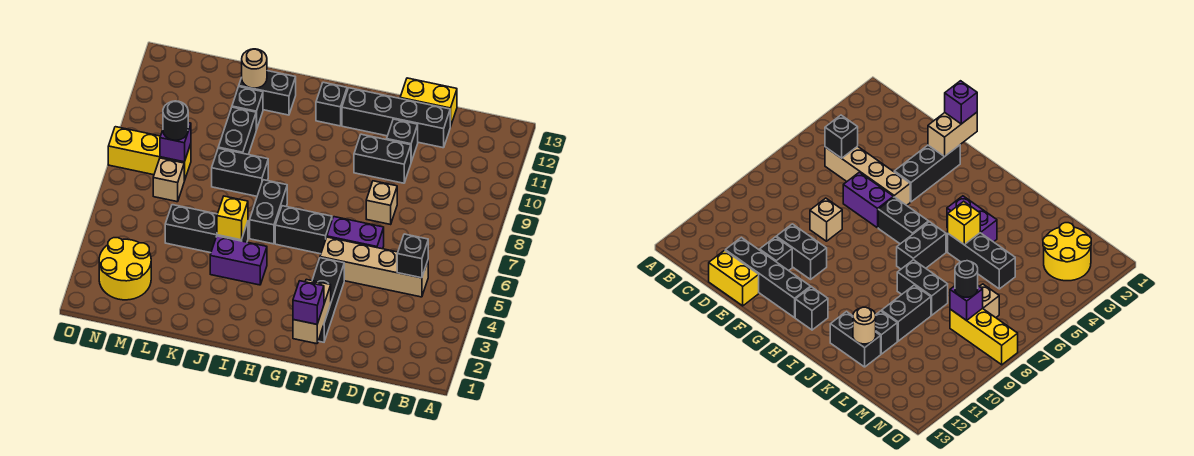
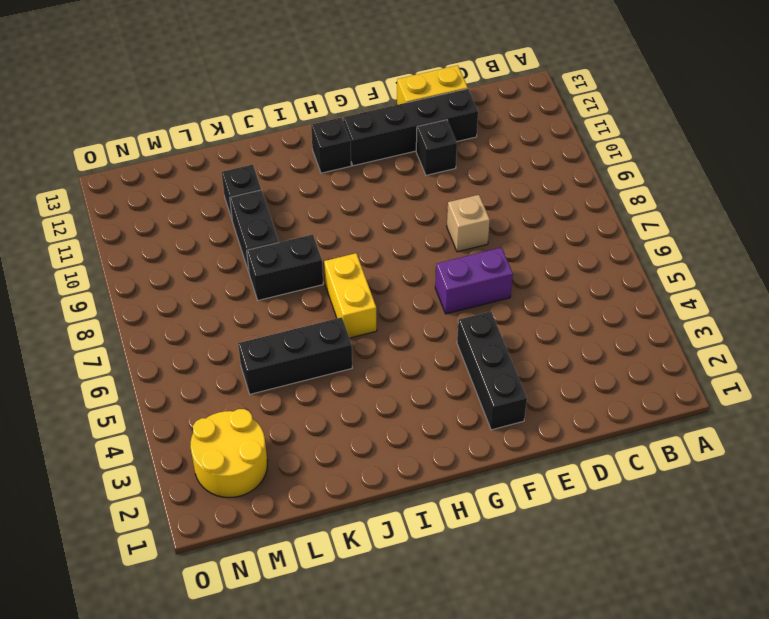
yellow 1x2 brick [324,253,377,338] -> black 1x2 brick [250,180,287,244]
none -> tan 1x4 brick [320,237,428,297]
none -> black 1x2 brick [354,134,411,183]
none -> black 1x2 brick [275,206,332,254]

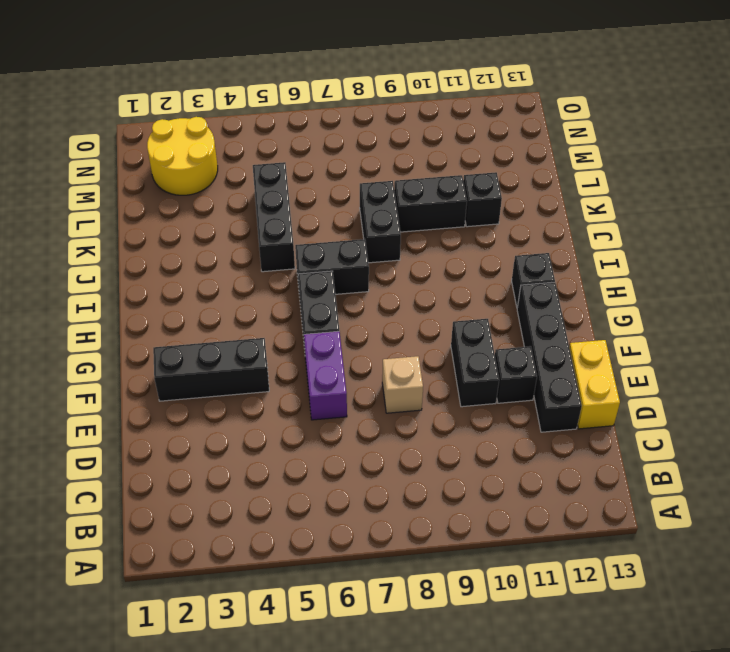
none -> tan 1x4 brick [320,237,428,297]
none -> purple 1x2 brick [210,236,267,285]
none -> black 1x2 brick [239,71,296,115]

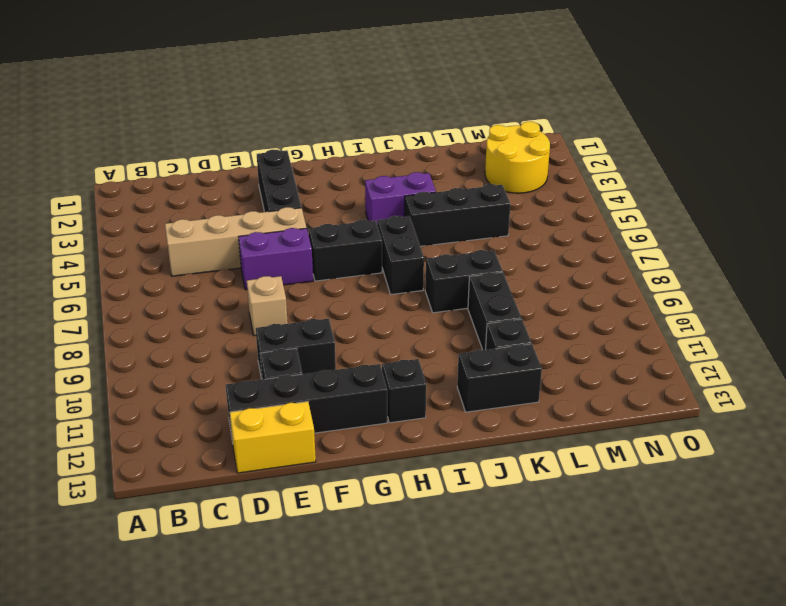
none -> tan 1x1 brick [153,158,184,202]
none -> yellow 1x3 brick [108,127,191,181]
none -> black 1x1 brick [397,234,428,278]

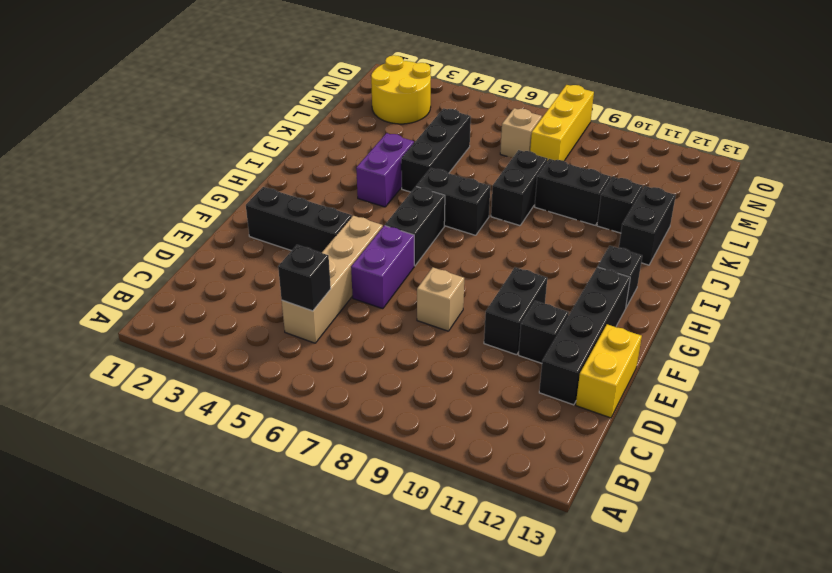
none -> tan 1x2 brick [293,279,331,344]
none -> yellow 1x1 brick [217,196,248,240]
none -> tan 1x1 round brick [242,49,267,88]

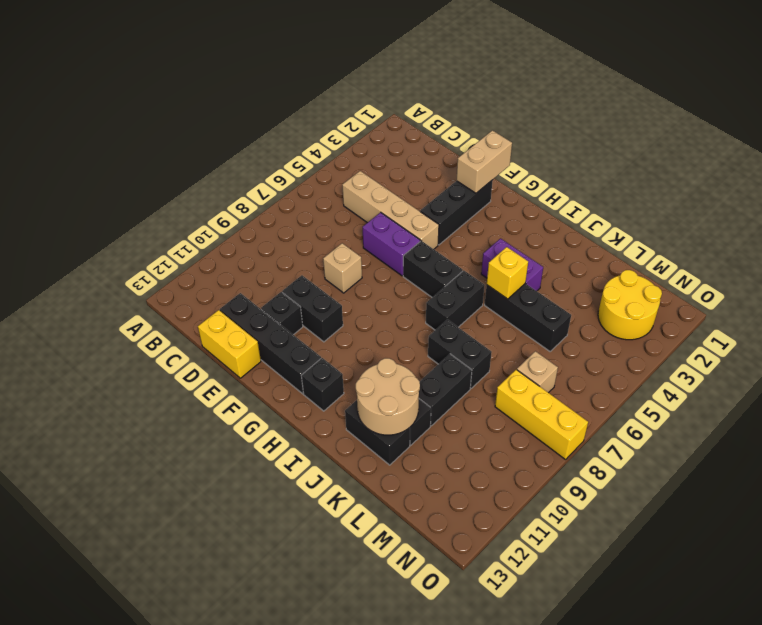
tan 2x2 round brick [356,358,420,435] -> tan 1x1 round brick [242,49,267,88]
none -> black 1x1 brick [397,234,428,278]
none -> purple 1x1 brick [160,123,191,162]
none -> purple 1x1 brick [293,281,324,324]

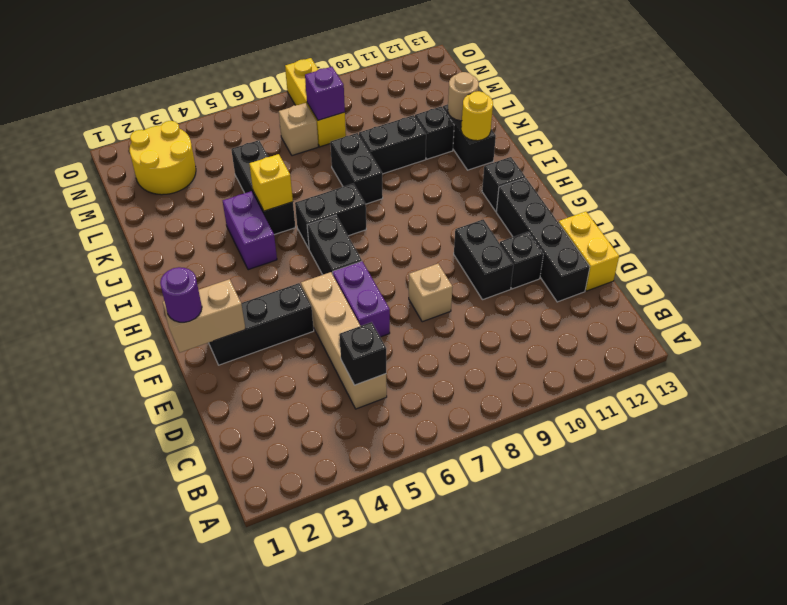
purple 1x1 round brick [160,267,202,322] -> purple 1x1 brick [293,281,324,324]
yellow 1x1 round brick [461,91,493,141] -> none
none -> black 1x1 round brick [163,101,188,140]

